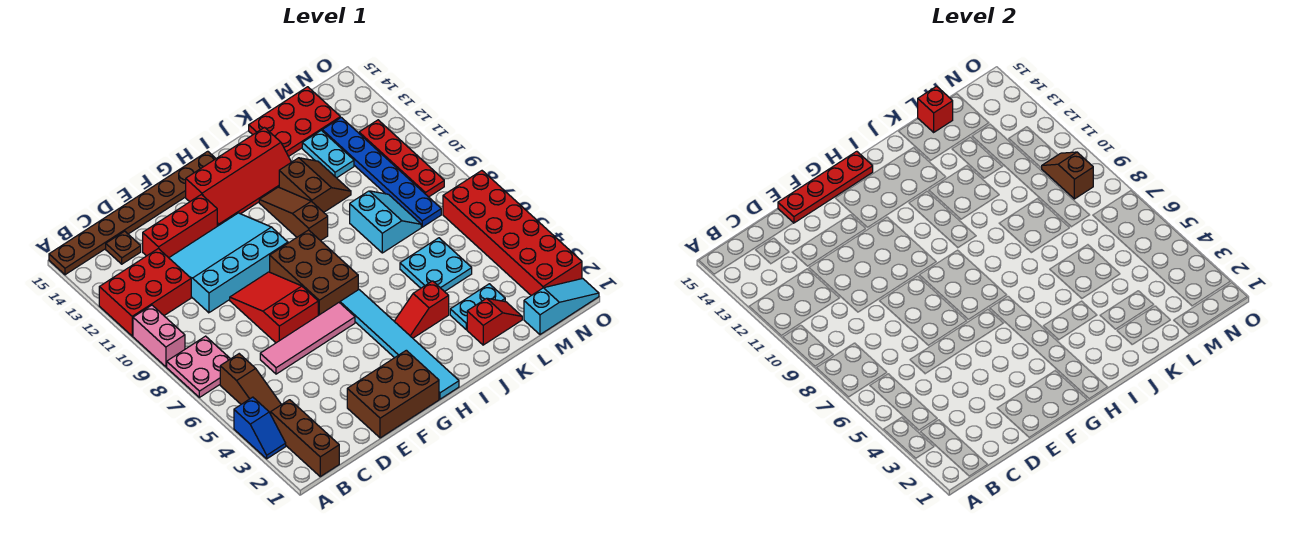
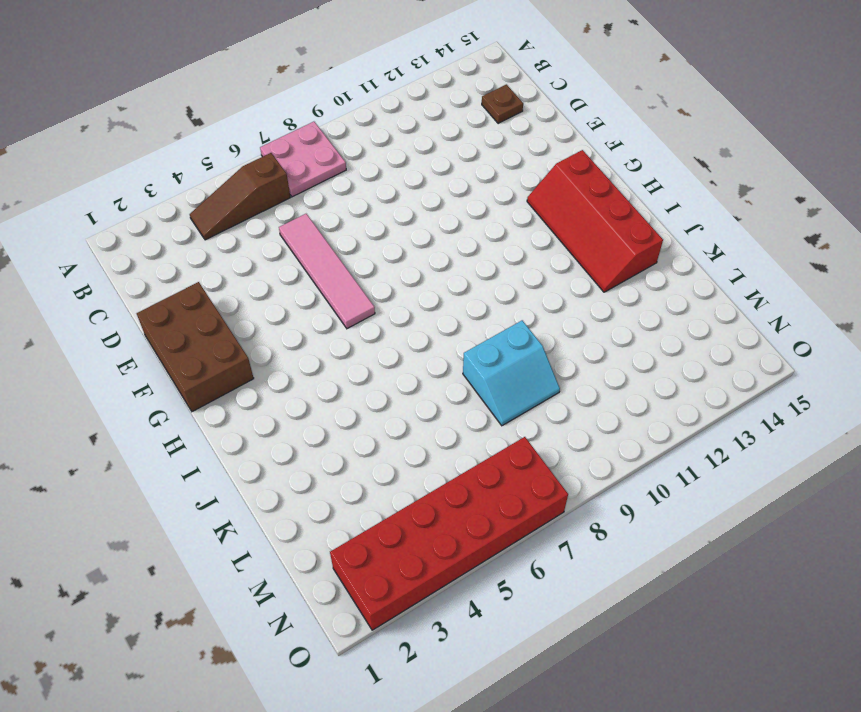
none -> blue 1x2 slope [234,397,286,459]
none -> pink 1x2 brick [133,305,185,367]
none -> red 2x3 brick [99,249,191,336]
none -> brown 1x8 plate [49,151,216,275]

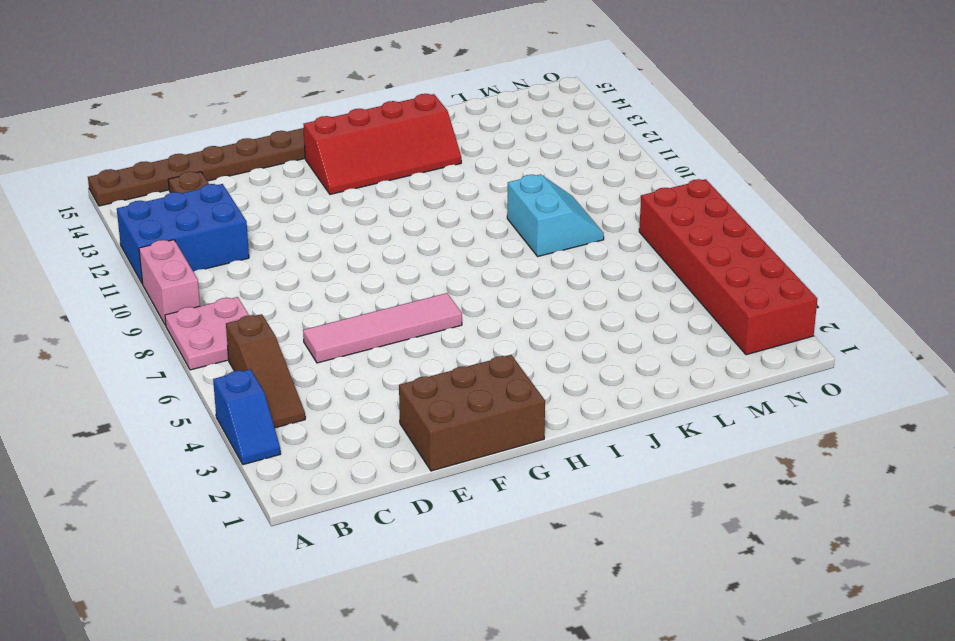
blue 2x3 brick [117,184,249,284] -> red 2x3 brick [99,249,191,336]
none -> brown 1x3 brick [271,400,339,477]
none -> cyan 3x4 slope [169,213,288,313]
none -> red 1x3 brick [143,195,217,258]
none -> red 2x3 slope [230,272,318,343]

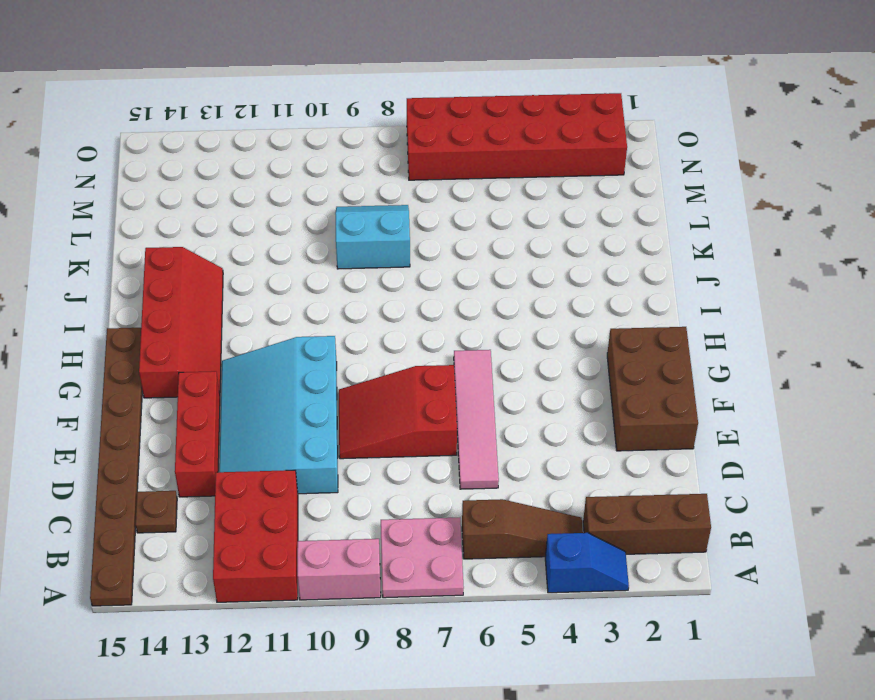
none -> brown 2x3 brick [270,230,358,315]
none -> cyan 1x6 tile [340,290,459,399]
none -> red 1x2 slope [394,281,449,338]
none -> brown 1x3 slope [259,187,328,241]

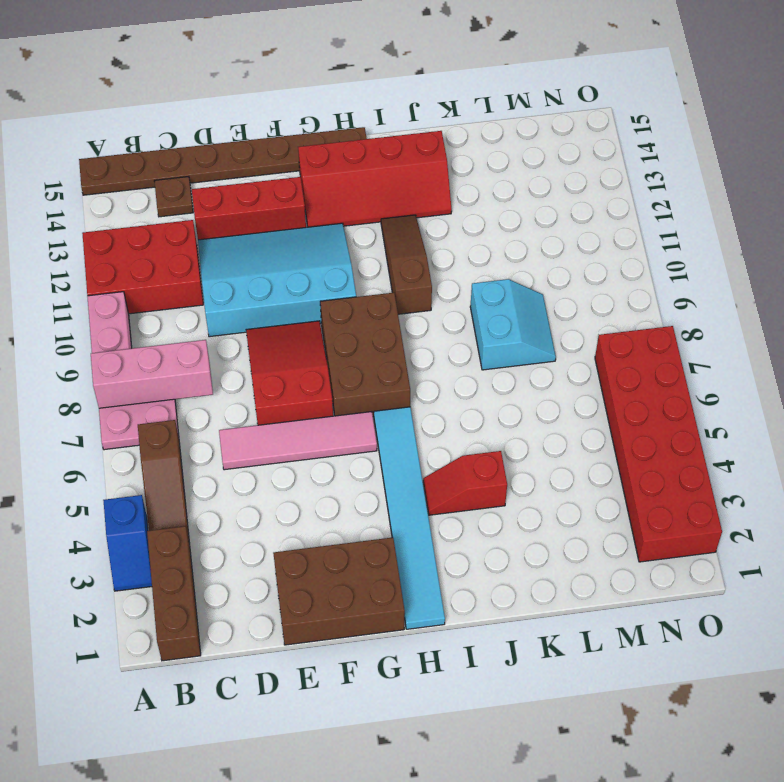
pink 1x3 brick [91,340,213,408] -> none
none -> brown 2x2 slope [279,158,351,212]
none -> red 1x2 slope [467,298,522,345]
none -> cyan 1x2 plate [450,284,505,330]
none -> cyan 2x2 plate [400,238,472,292]

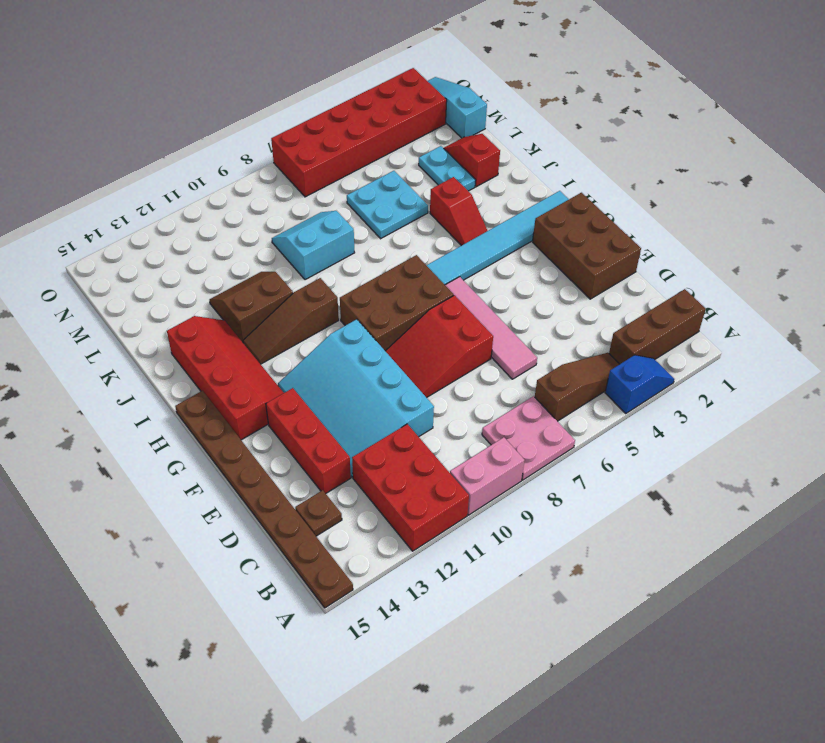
none -> red 2x3 plate [249,87,340,156]
none -> cyan 1x2 plate [302,130,354,178]
none -> blue 1x6 plate [322,117,441,227]
none -> red 1x4 plate [359,120,444,197]

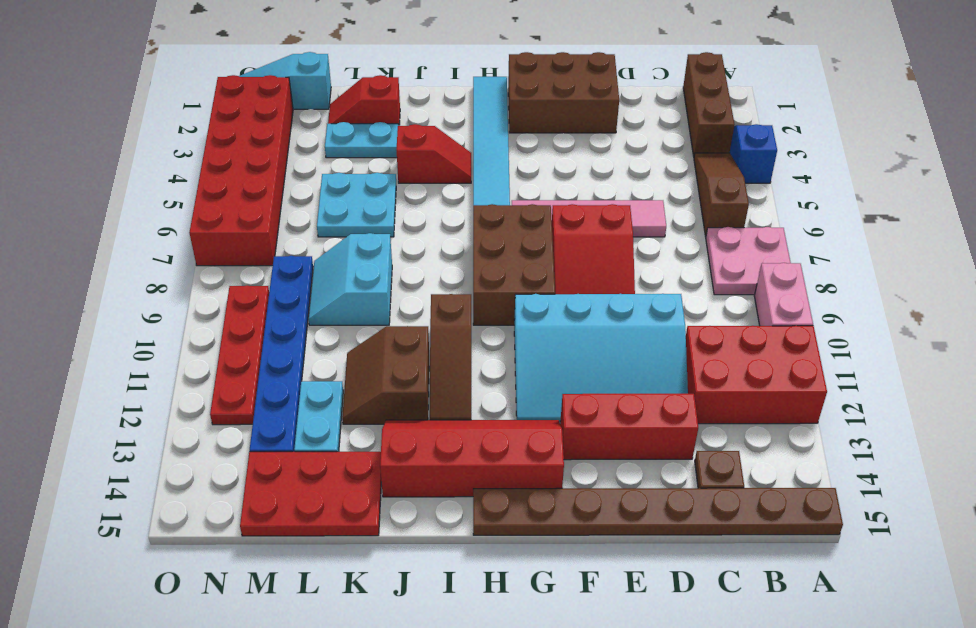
none -> red 1x4 plate [778,151,873,223]
none -> red 1x1 brick [918,86,953,132]
none -> brown 1x2 slope [1041,152,1093,199]

